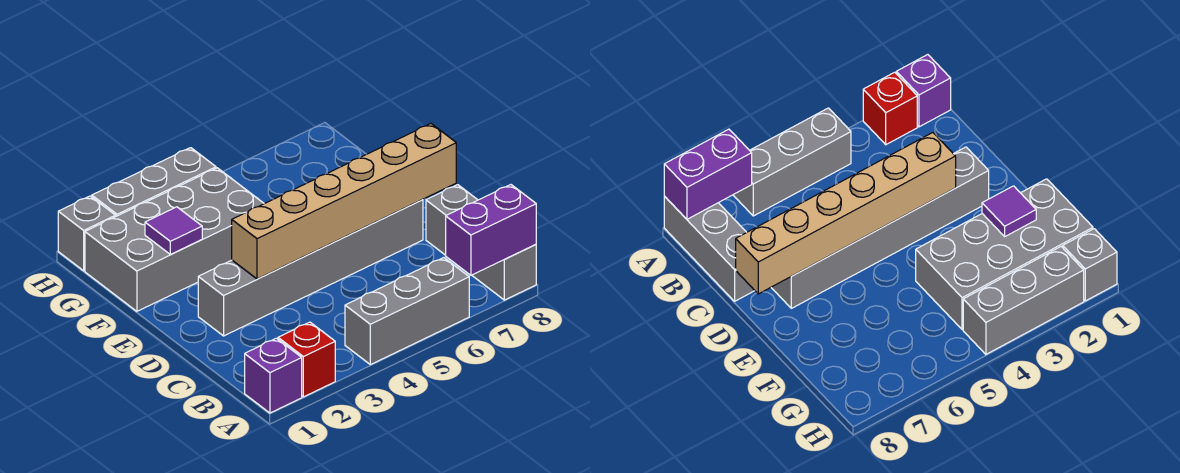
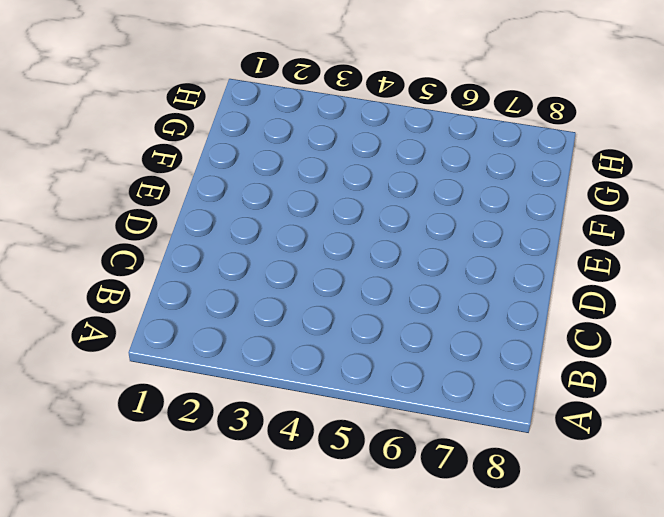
none -> purple 1x1 brick [245,338,302,413]
none -> red 1x1 brick [278,322,335,397]

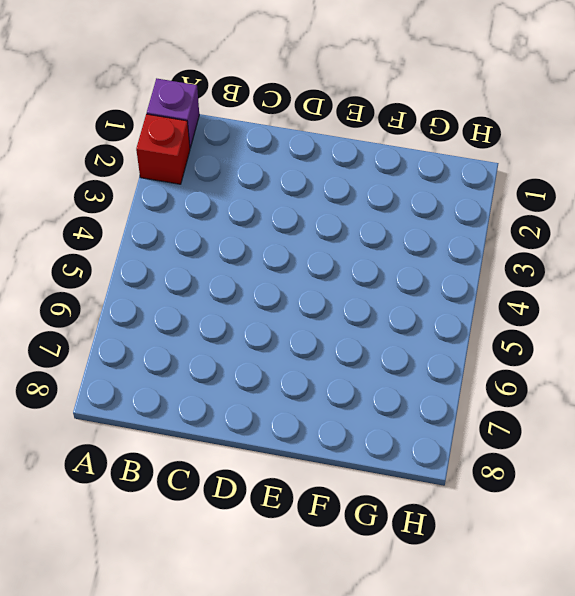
none -> grey 1x3 brick [345,258,469,365]
none -> grey 1x3 brick [426,185,536,300]

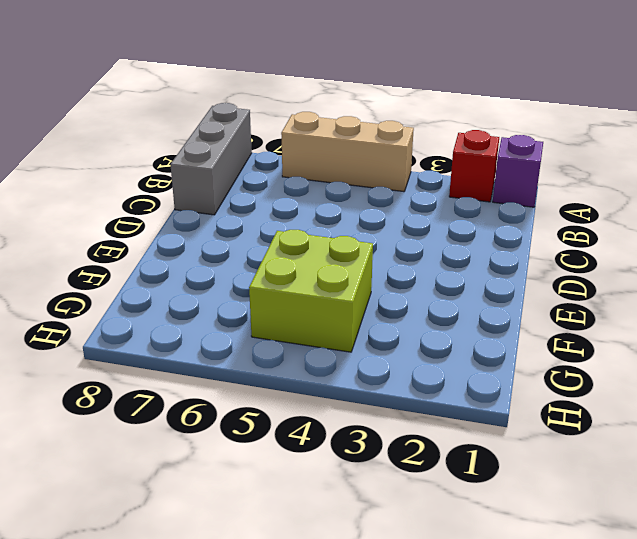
tan 1x3 brick [281,112,414,192] -> grey 1x3 brick [345,258,469,365]
lime 2x2 brick [249,230,373,352] -> grey 2x4 brick [85,168,264,311]
none -> grey 1x6 brick [198,200,423,336]
none -> grey 1x1 brick [58,196,116,271]

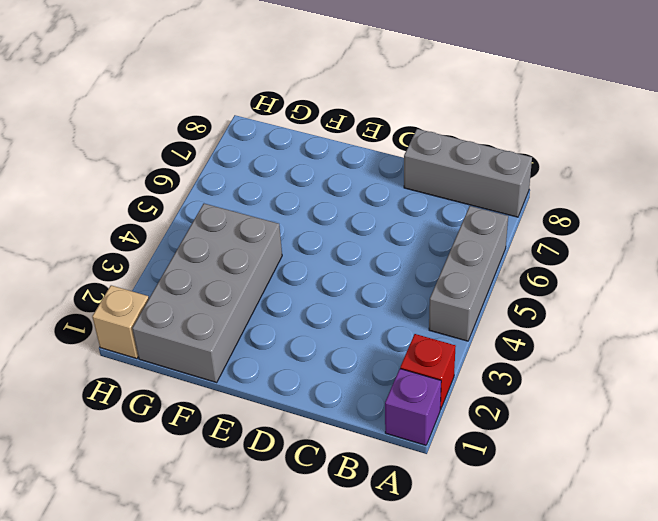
tan 1x1 brick [92,285,149,359] -> grey 1x1 brick [58,196,116,271]
none -> grey 1x6 brick [198,200,423,336]
none -> grey 1x3 brick [92,148,216,216]

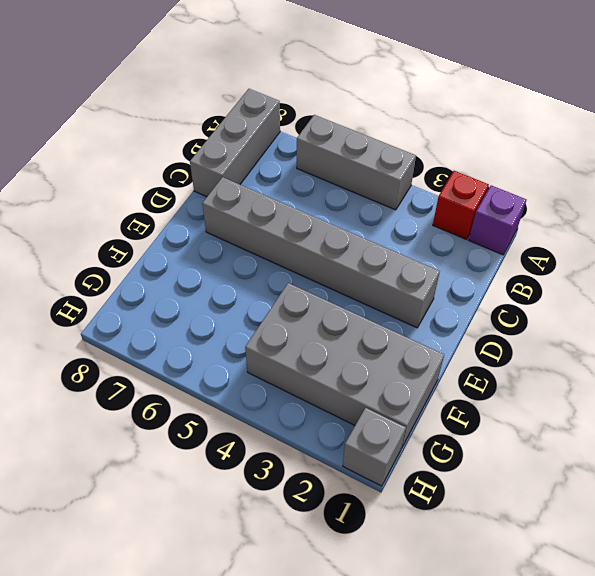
none -> grey 1x3 brick [92,148,216,216]
none -> purple 1x2 brick [446,185,536,275]

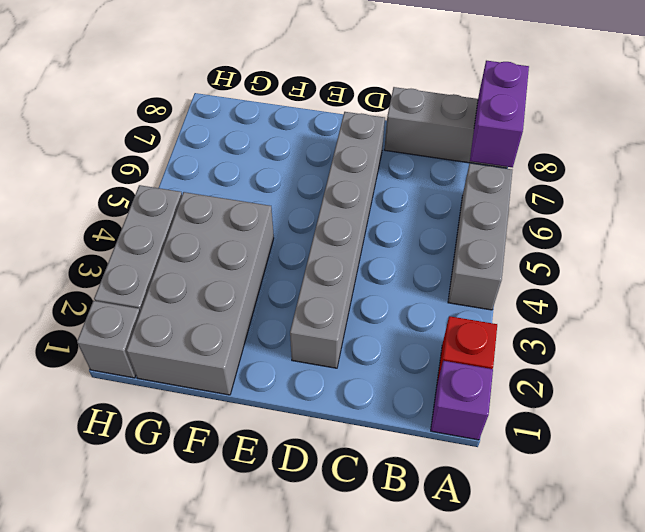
none -> tan 1x6 brick [232,124,456,279]
none -> purple 1x1 tile [145,207,202,254]

